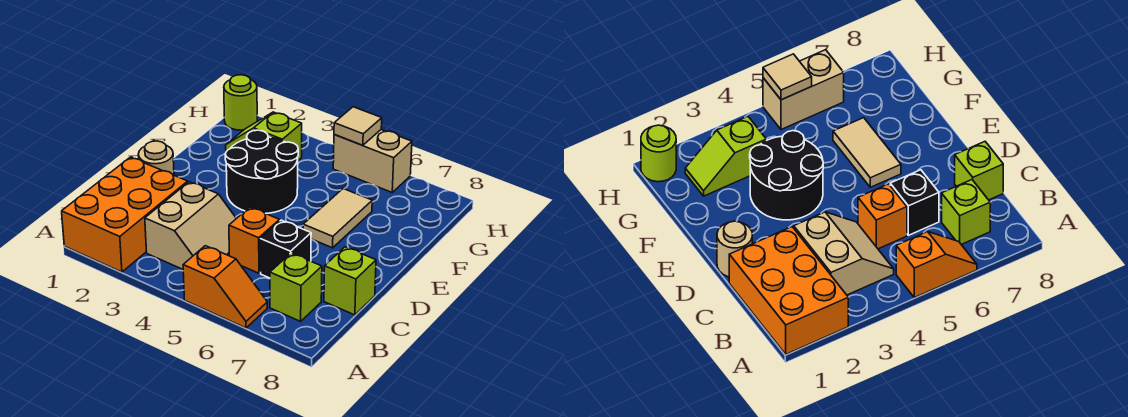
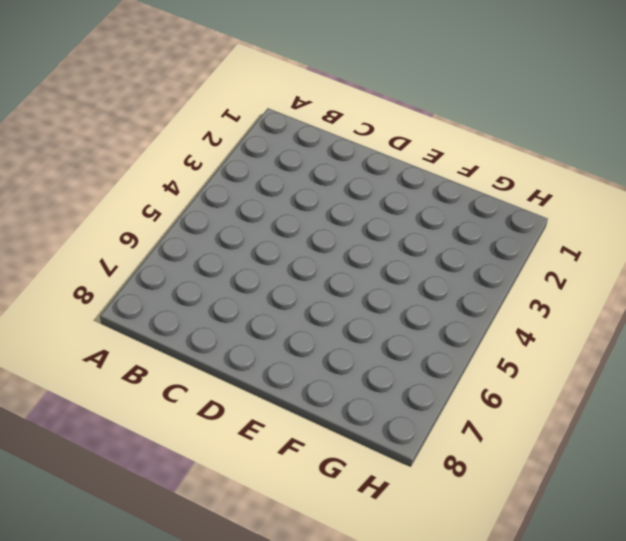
none -> orange 2x3 brick [62,157,188,272]
none -> orange 1x2 slope [183,246,267,328]
none -> tan 2x2 slope [145,182,236,269]

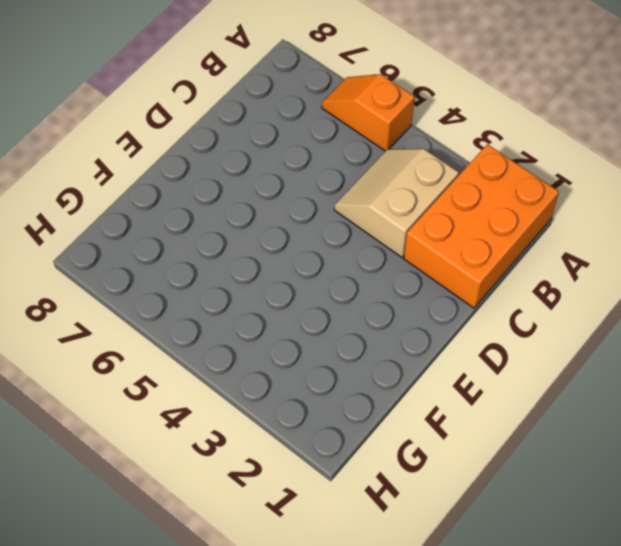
none -> lime 1x1 brick [270,253,322,321]
none -> orange 1x1 brick [229,207,280,273]
none -> black 1x1 brick [260,220,311,278]

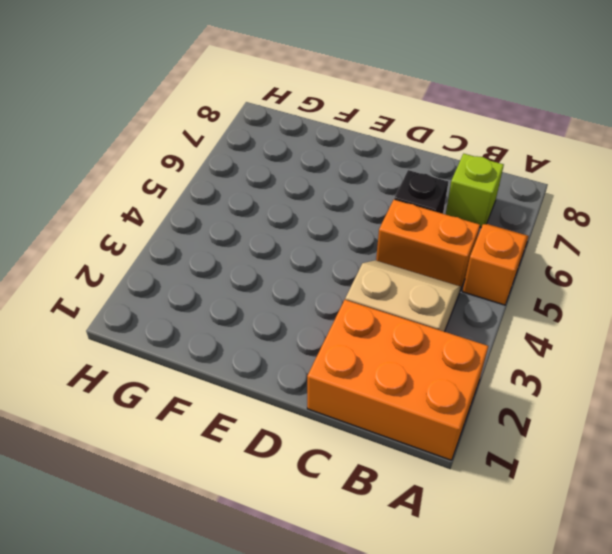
orange 1x2 brick [376,200,480,290] -> orange 1x1 brick [229,207,280,273]
none -> lime 1x1 brick [324,247,376,315]
none -> tan 1x1 round brick [138,141,174,175]
none -> black 2x2 round brick [225,130,298,214]

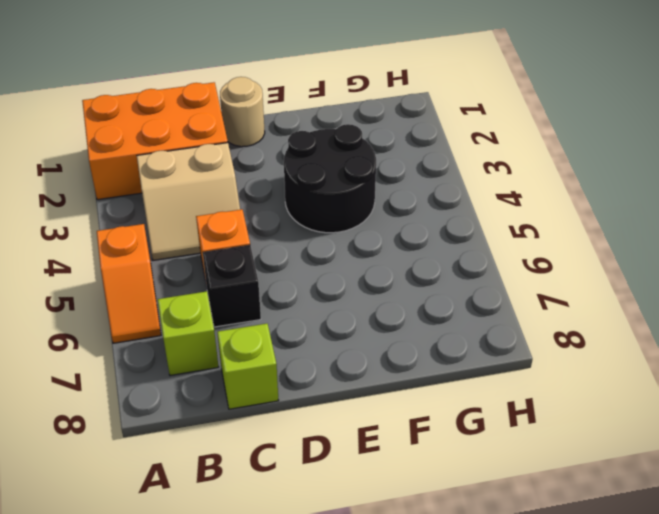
none -> tan 1x2 tile [303,189,372,248]
none -> lime 1x2 slope [226,112,302,160]
none -> lime 1x1 round brick [224,75,257,130]

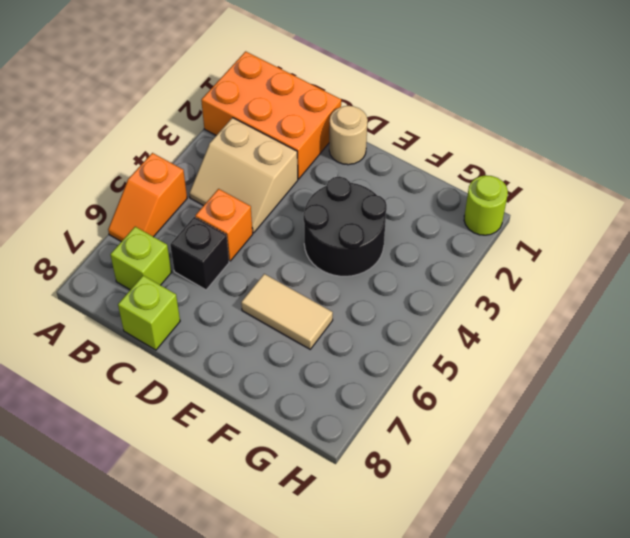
none -> lime 1x2 slope [226,112,302,160]
none -> tan 1x2 brick [333,130,412,192]
none -> tan 1x1 tile [334,107,382,145]

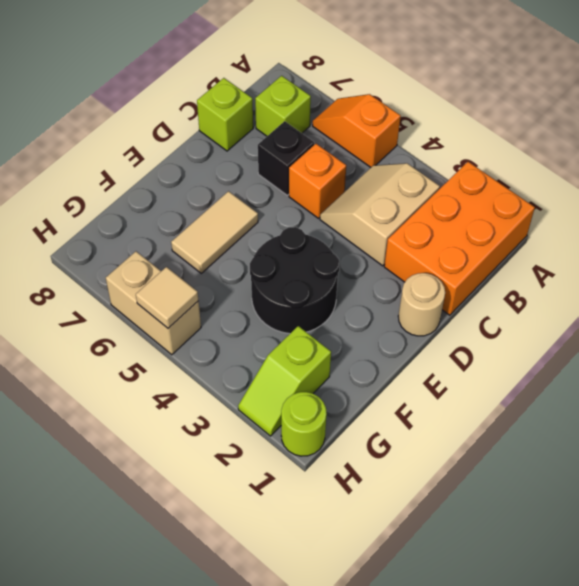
lime 1x2 slope [238,326,331,436] -> lime 1x2 slope turned to [226,112,302,160]

